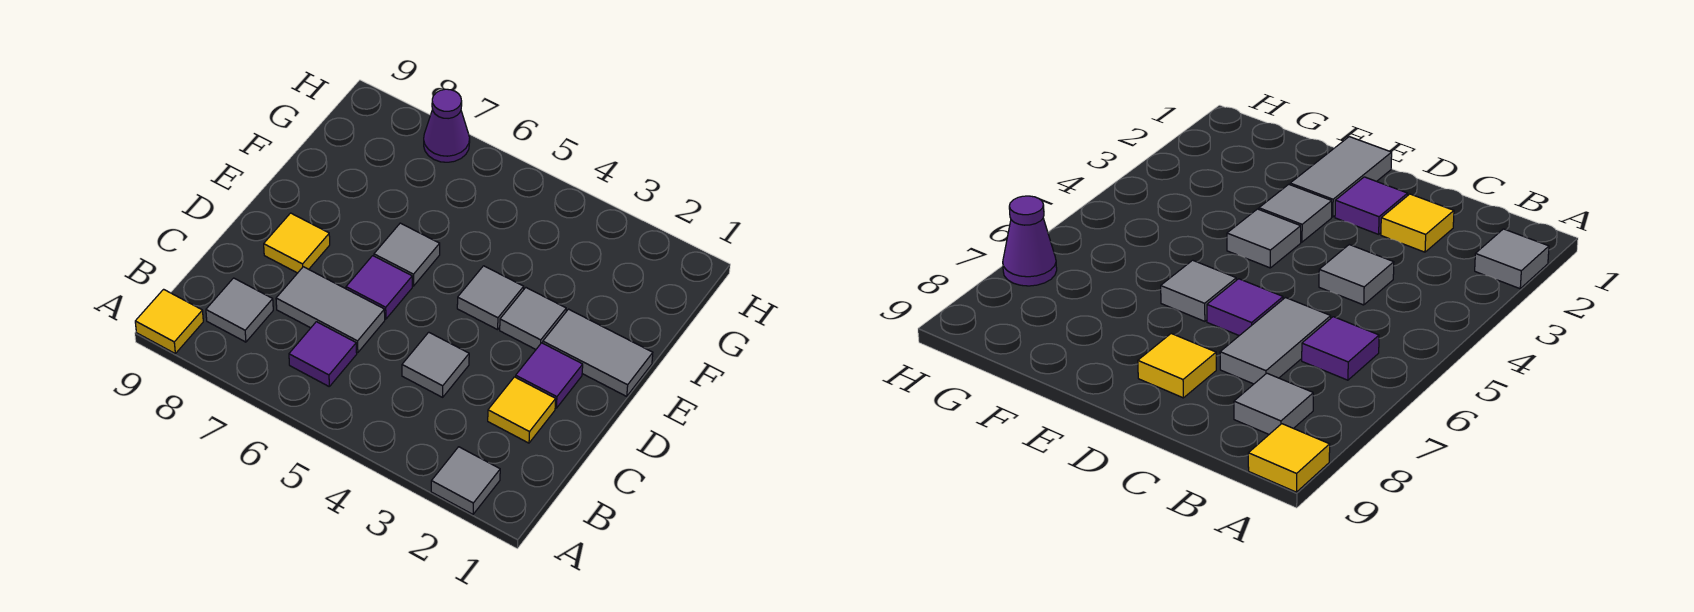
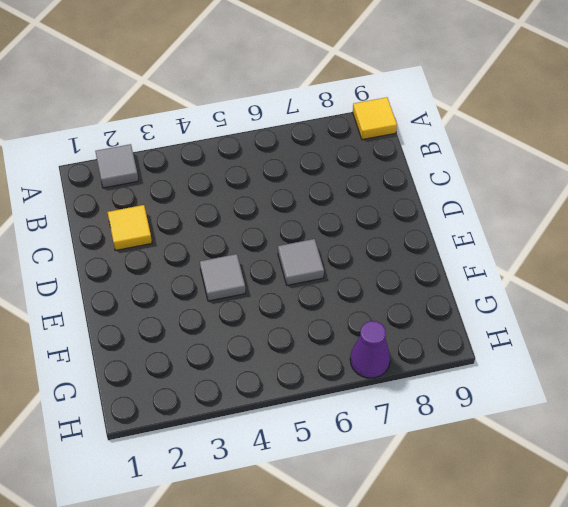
none -> purple 1x1 tile [289,322,357,386]
none -> grey 1x1 tile [206,278,273,342]
none -> grey 1x1 tile [402,332,469,397]

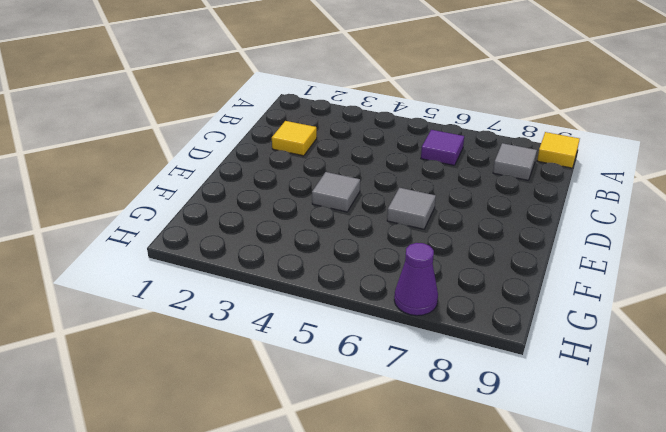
none -> grey 1x1 tile [431,447,500,514]
none -> grey 1x1 tile [402,332,469,397]
none -> grey 1x2 tile [276,267,385,353]

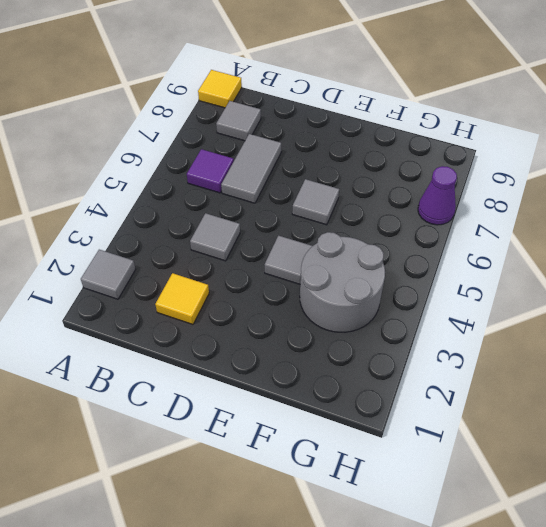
grey 2x2 round brick [300,232,385,332] -> none
none -> purple 1x1 tile [516,343,583,408]
none -> purple 1x1 tile [346,256,412,319]
none -> yellow 1x1 tile [264,213,330,273]

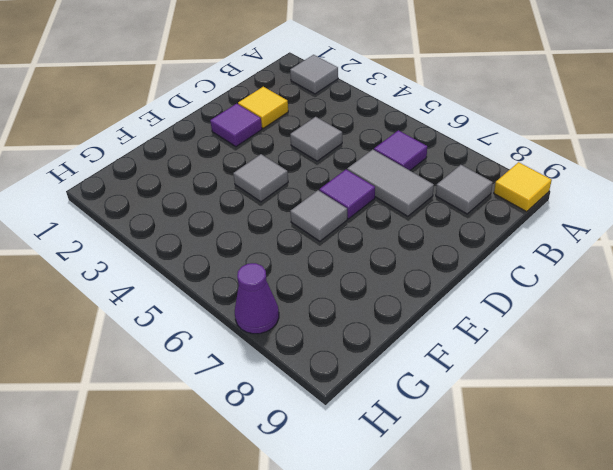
none -> yellow 1x1 tile [264,213,330,273]
none -> grey 1x2 tile [543,309,653,396]
none -> grey 1x1 tile [500,288,566,349]

